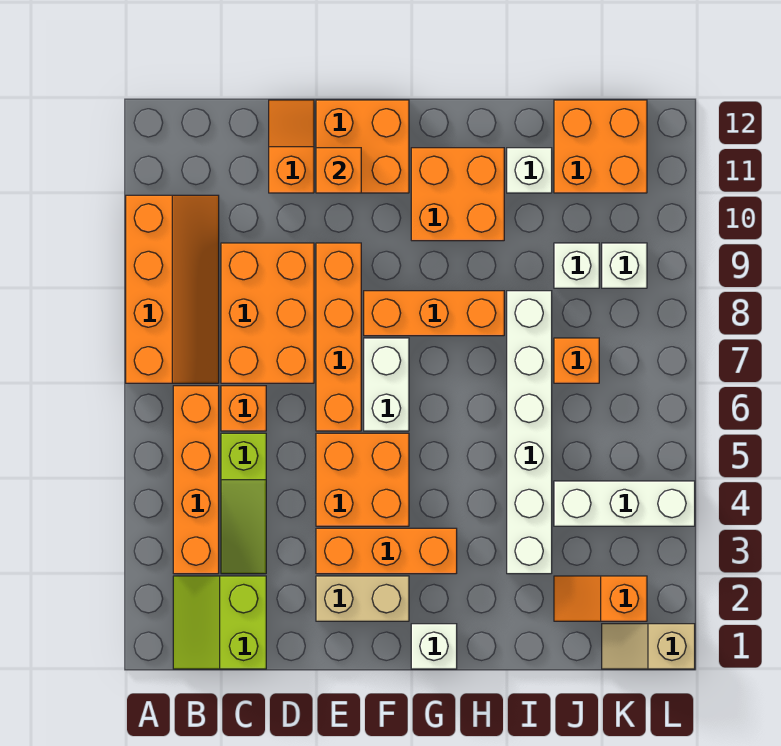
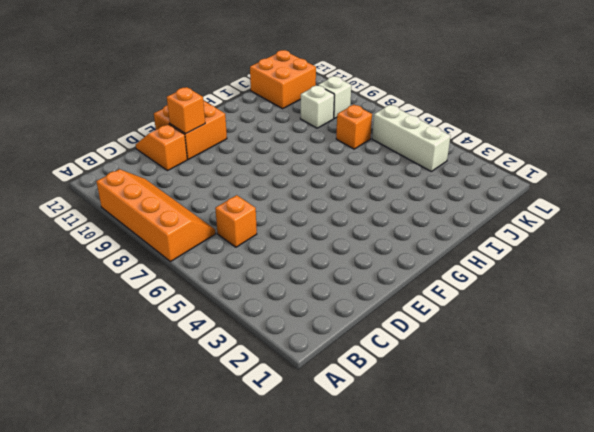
white 1x3 brick [372,105,451,171] -> white 1x3 brick turned to [554,481,695,526]
none -> lime 2x2 slope [173,576,266,669]
none -> orange 1x4 brick [173,386,219,574]
none -> lime 1x3 slope [221,433,266,574]

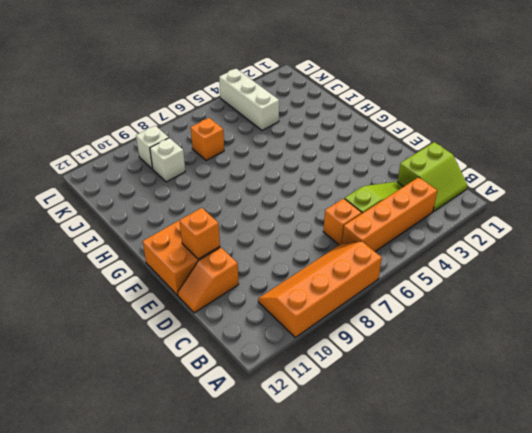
none -> orange 2x3 brick [221,243,314,383]
none -> tan 1x2 brick [316,576,409,621]
none -> orange 1x3 brick [316,528,457,574]

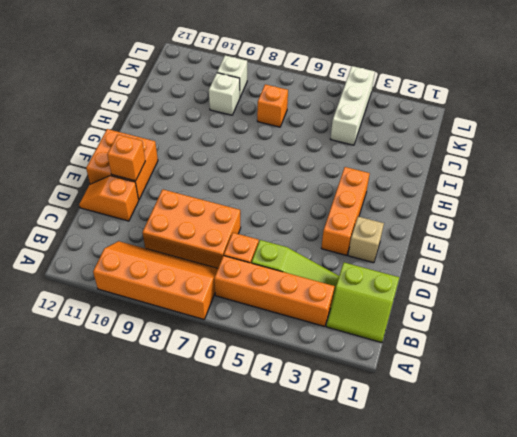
tan 1x1 brick [348,217,384,263] -> tan 1x2 brick [316,576,409,621]
none -> orange 2x2 brick [316,433,409,526]
none -> orange 1x4 brick [316,243,361,431]
none -> white 1x2 brick [364,338,409,431]

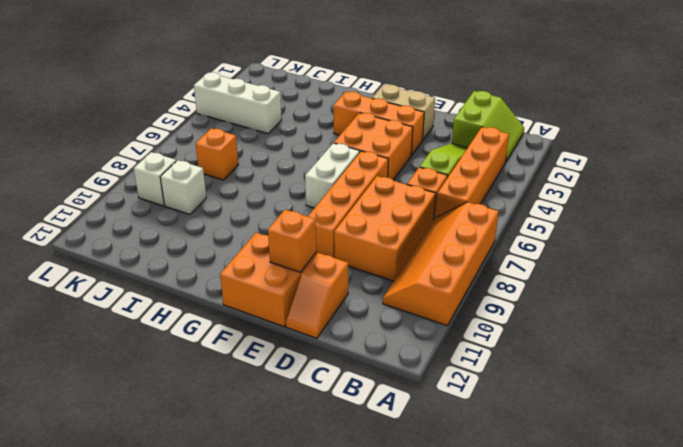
none -> orange 1x3 brick [364,291,504,336]
none -> white 1x1 brick [411,624,457,669]
none -> orange 2x2 brick [411,148,504,241]

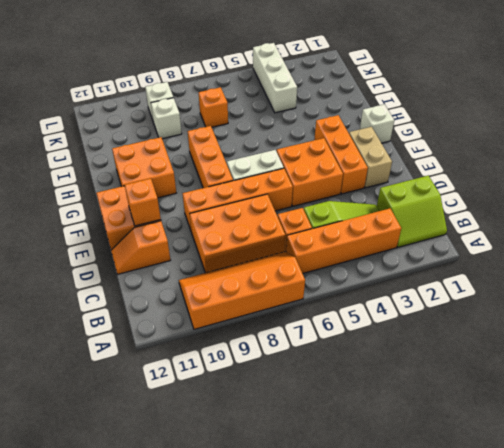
none -> white 1x6 brick [507,291,552,574]
none -> white 1x1 brick [507,148,552,193]
none -> orange 1x2 slope [554,576,647,621]

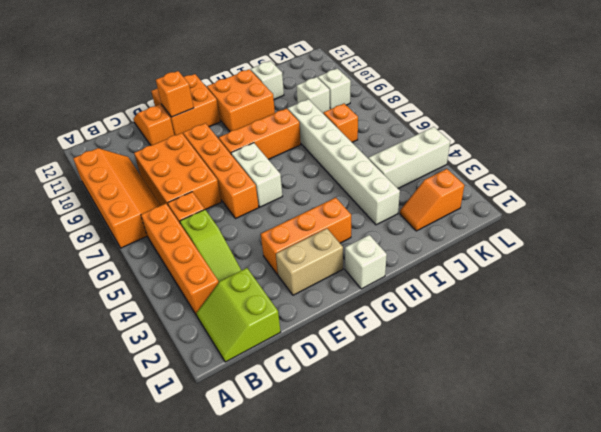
none -> orange 2x2 brick [316,433,409,526]
none -> orange 2x2 brick [554,100,647,193]
none -> tan 1x2 slope [602,624,695,669]

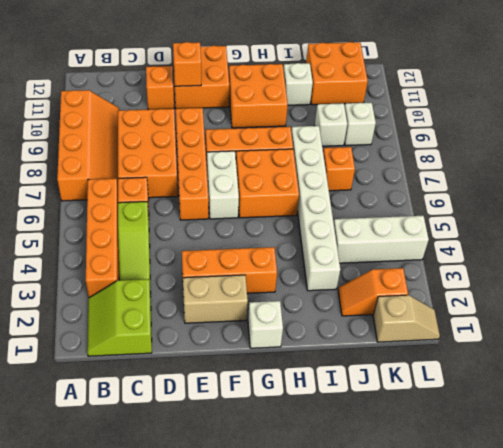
orange 2x2 brick [236,149,299,218] -> orange 2x2 brick moved to [316,433,409,526]
tan 1x2 slope [373,295,440,342] -> tan 1x2 slope turned to [602,624,695,669]

